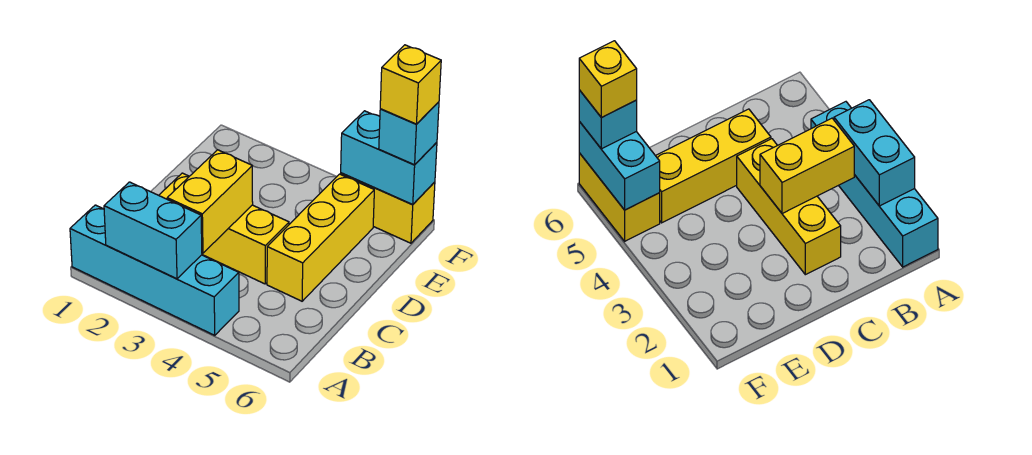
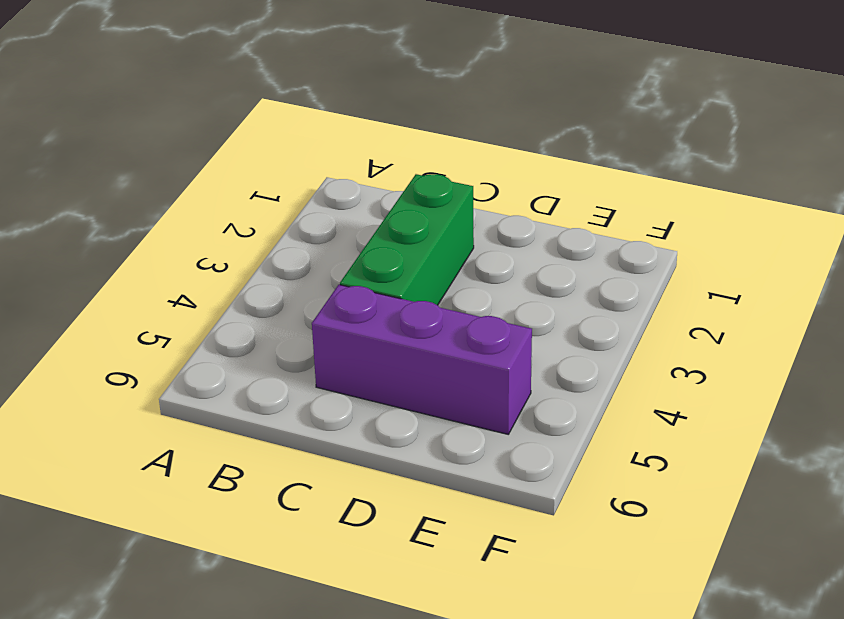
green 1x3 brick [340,174,474,305] -> yellow 1x3 brick [159,173,289,284]
purple 1x3 brick [312,285,532,434] -> yellow 1x3 brick [267,174,374,301]
none -> cyan 1x4 brick [70,205,239,335]
none -> yellow 1x2 brick [341,173,435,243]

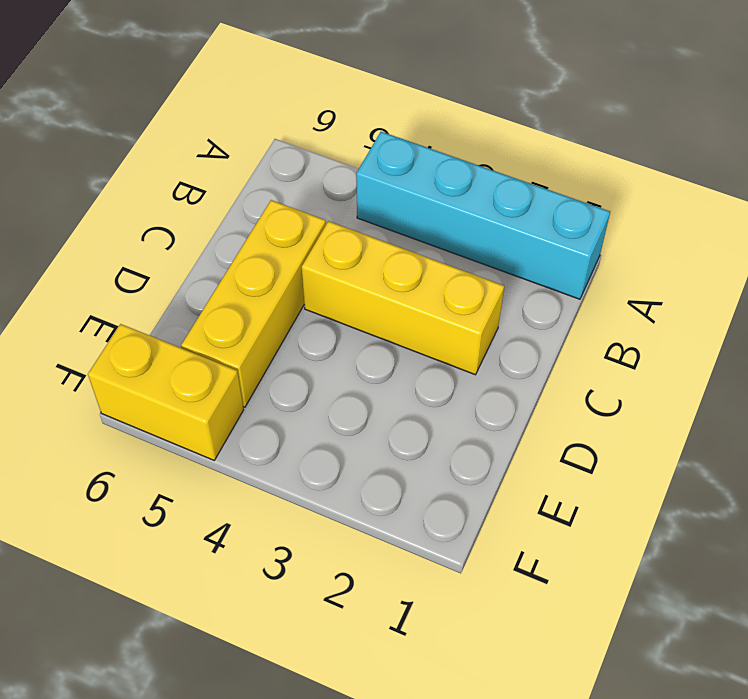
none -> cyan 1x2 brick [104,182,202,279]
none -> yellow 1x2 brick [167,150,253,253]

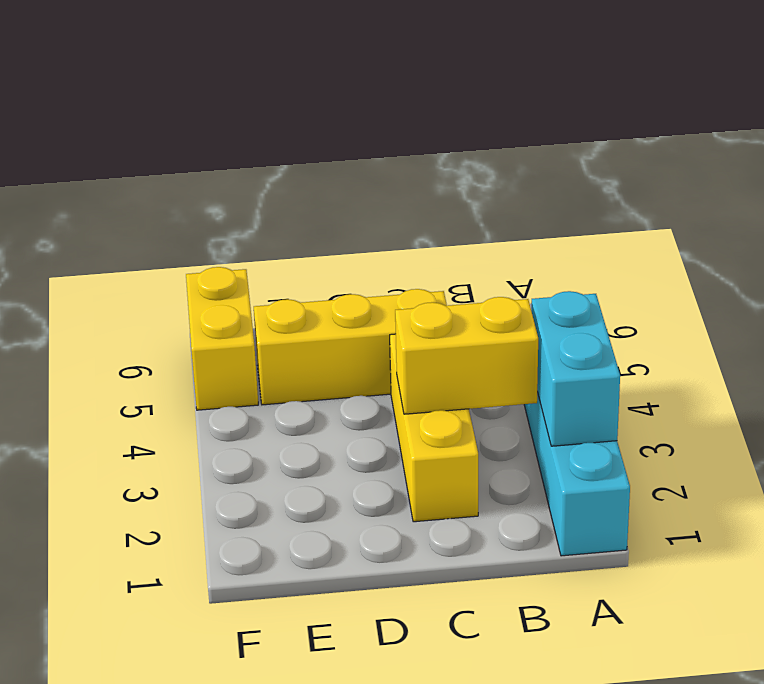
none -> cyan 1x2 brick [341,111,437,205]
none -> cyan 1x1 brick [379,102,439,165]

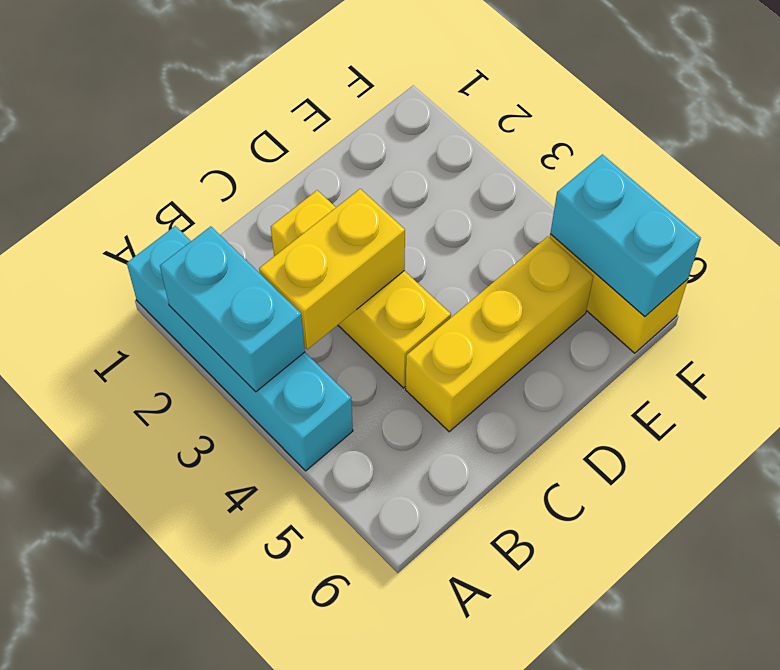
none -> cyan 1x1 brick [379,102,439,165]
none -> yellow 1x1 brick [380,45,441,124]

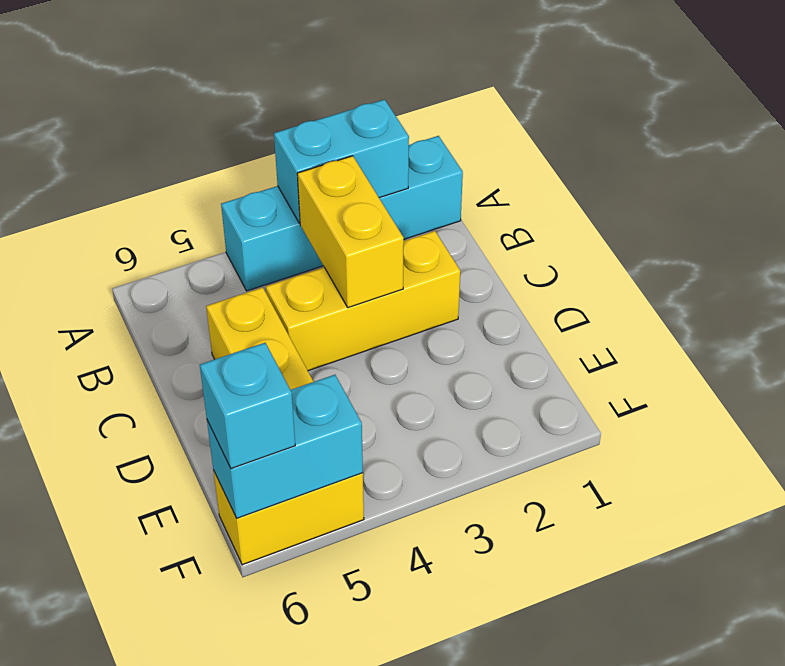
none -> yellow 1x1 brick [380,45,441,124]

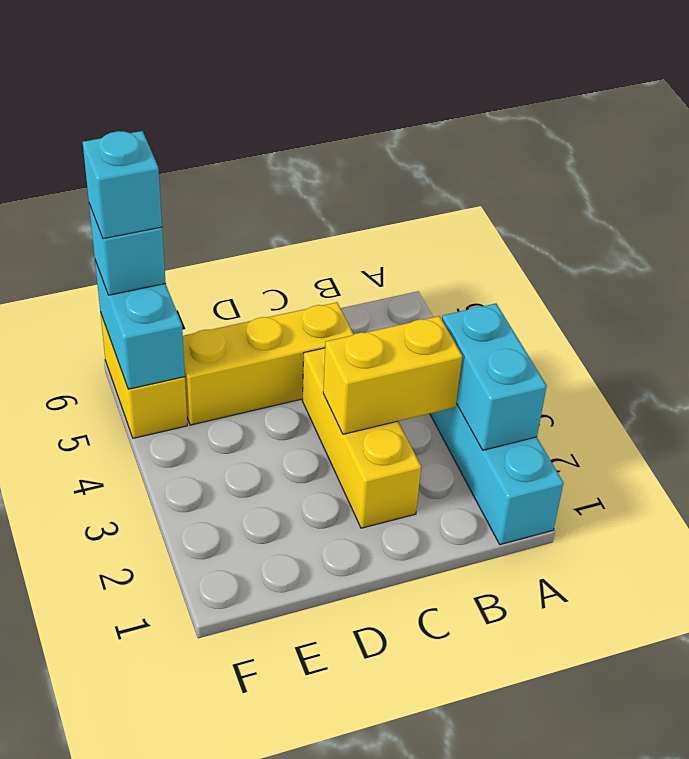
cyan 1x1 brick [83,131,162,239] -> yellow 1x1 brick [380,45,441,124]

